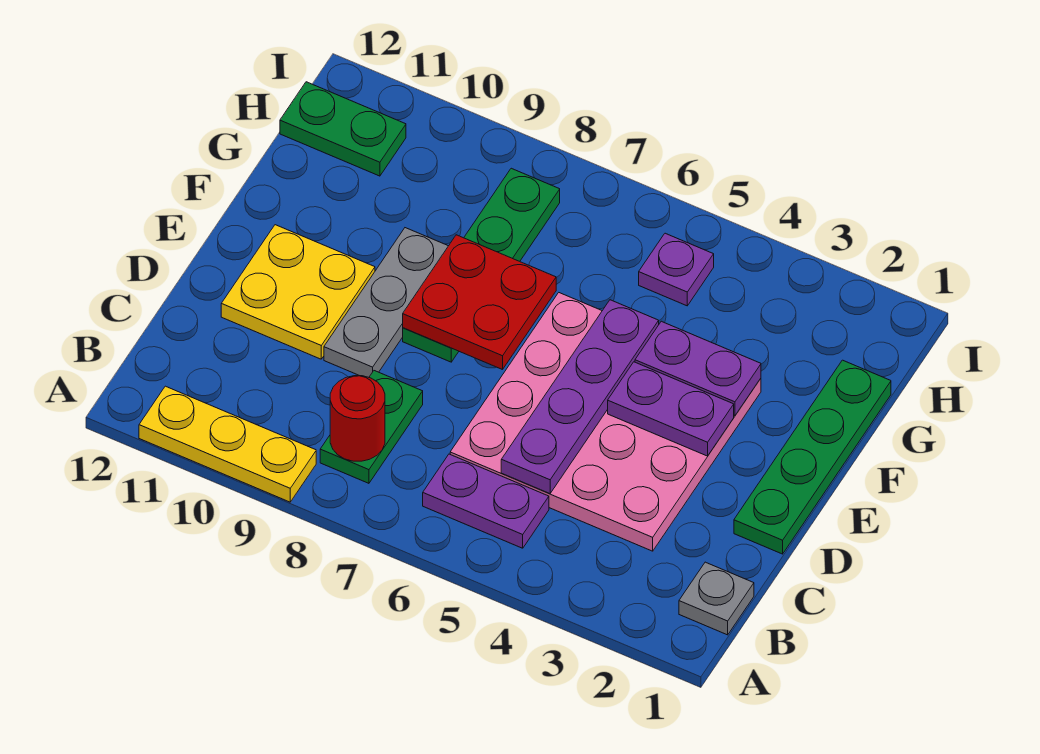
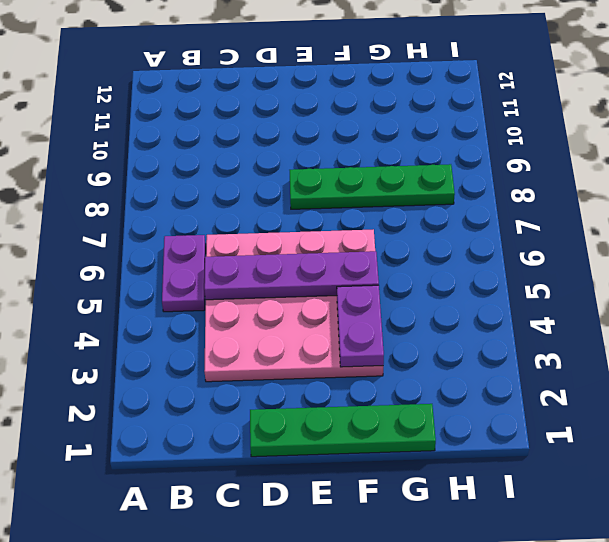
none -> yellow 1x3 plate [139,386,316,502]
none -> grey 1x1 plate [679,562,754,635]
none -> green 1x2 plate [320,371,423,483]

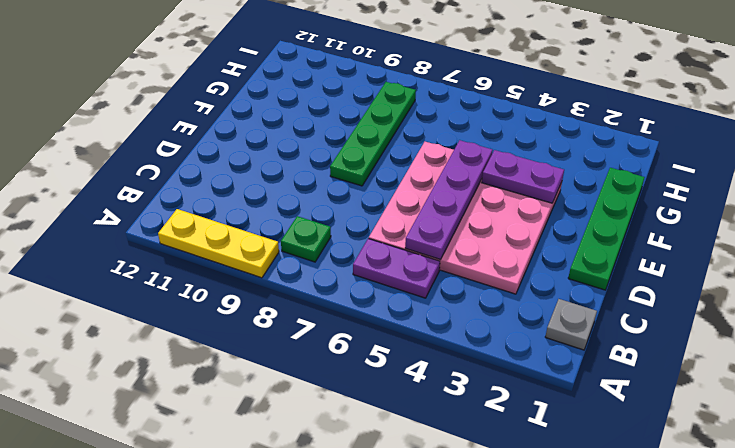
green 1x1 plate [281,216,331,262] -> green 1x2 plate [320,371,423,483]
none -> grey 1x3 plate [324,228,448,377]
none -> yellow 2x2 plate [221,225,375,359]
none -> purple 1x1 plate [639,233,714,306]

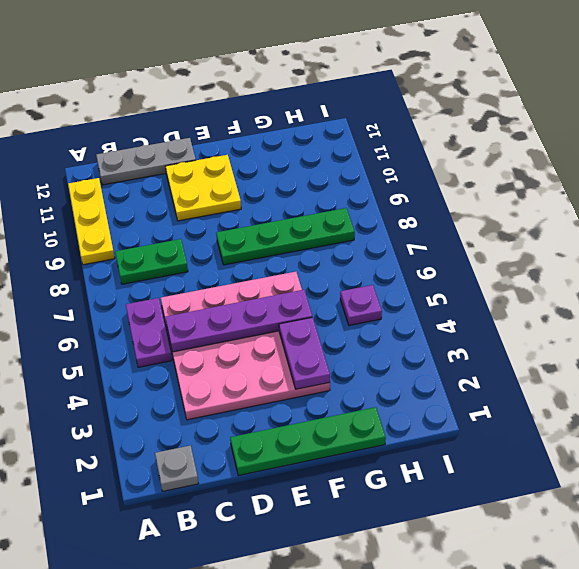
grey 1x3 plate [96,138,196,185] -> grey 1x3 plate moved to [324,228,448,377]
none -> green 1x2 plate [280,82,406,176]
none -> red 1x1 round brick [330,376,385,461]
none -> purple 1x2 plate [608,362,734,456]

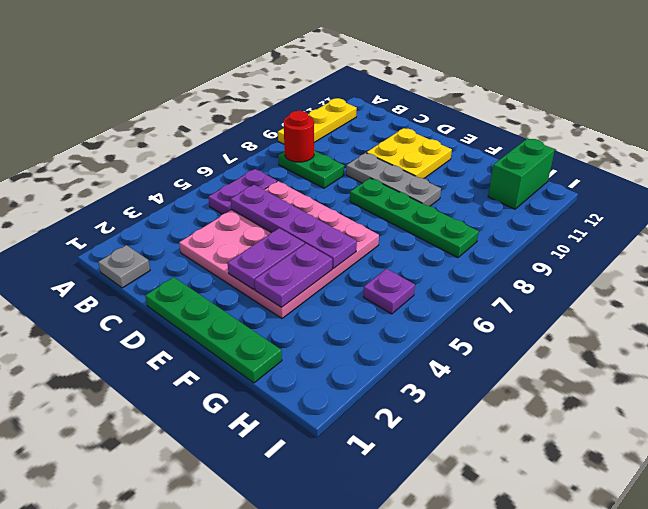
green 1x2 brick [488,138,555,209] -> green 1x2 plate [280,82,406,176]
none -> red 2x2 plate [403,235,556,370]

